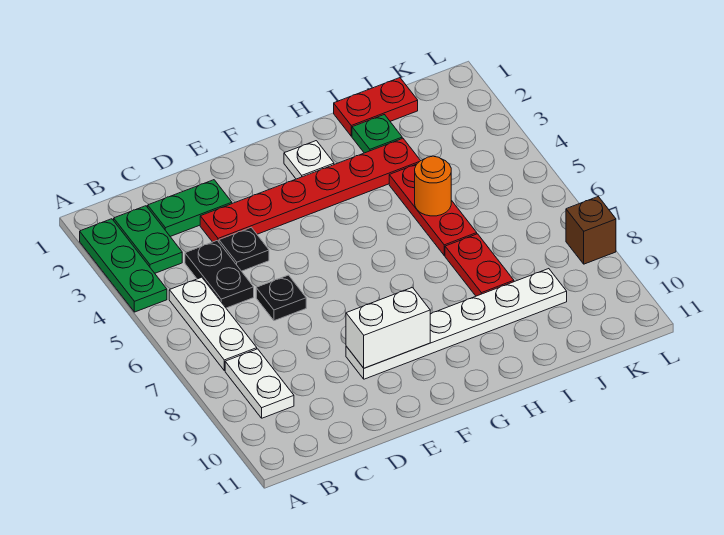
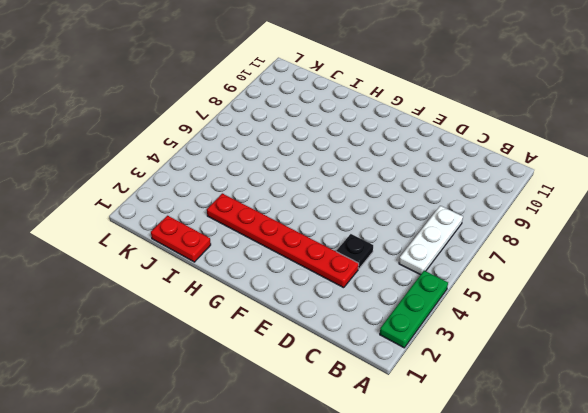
none -> green 1x2 plate [114,206,182,273]
none -> white 1x2 plate [225,349,294,418]
none -> green 1x2 plate [148,180,232,237]

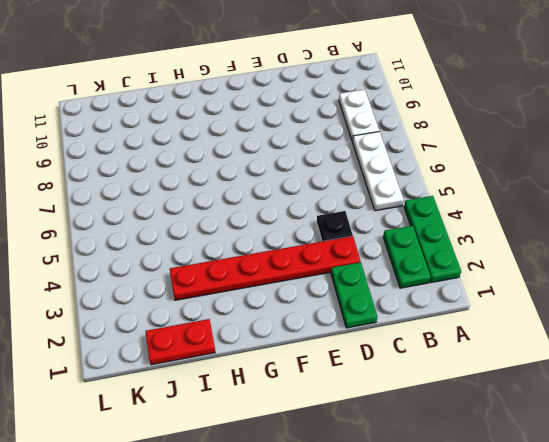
green 1x2 plate [331,262,377,328] -> green 1x2 plate turned to [148,180,232,237]
none -> black 1x2 plate [185,241,254,308]
none -> black 1x1 plate [256,275,306,321]
none -> white 1x6 plate [346,269,567,379]

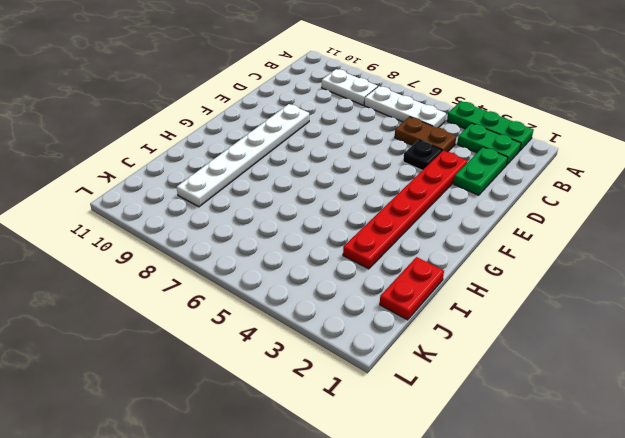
brown 1x2 plate [395,117,456,152] -> black 1x2 plate [185,241,254,308]
none -> black 1x1 plate [256,275,306,321]
none -> white 1x1 plate [284,141,334,179]
none -> green 1x1 plate [352,115,402,153]

